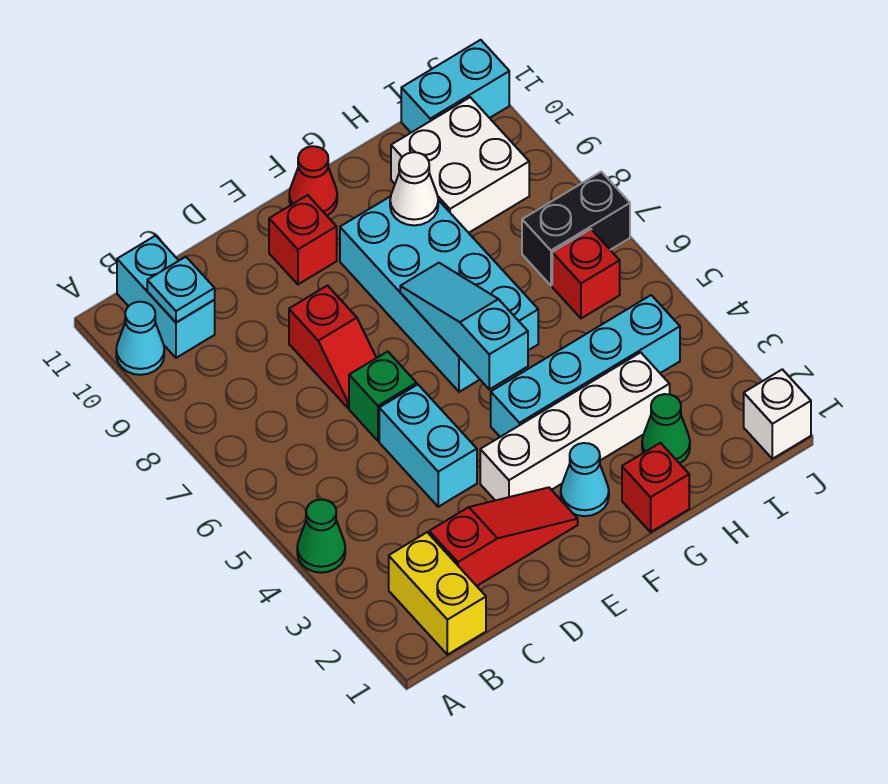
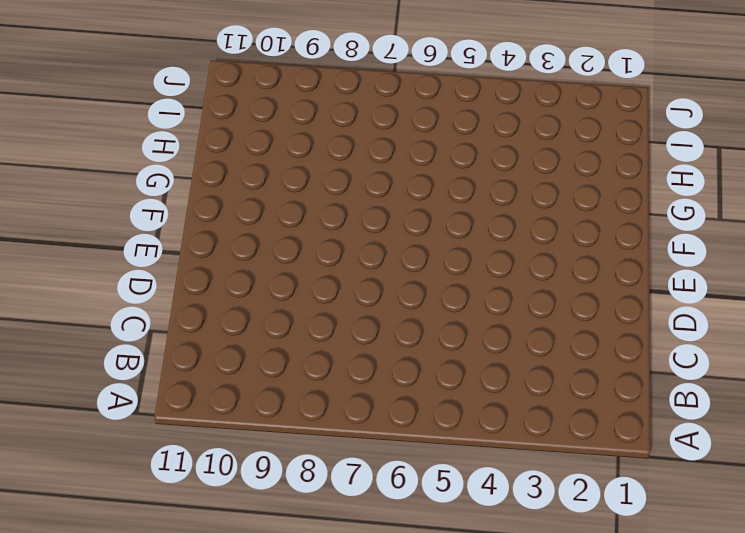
none -> green 1x1 cone [297,500,345,573]
none -> cyan 1x1 cone [116,302,164,375]
none -> yellow 1x2 brick [389,532,486,655]

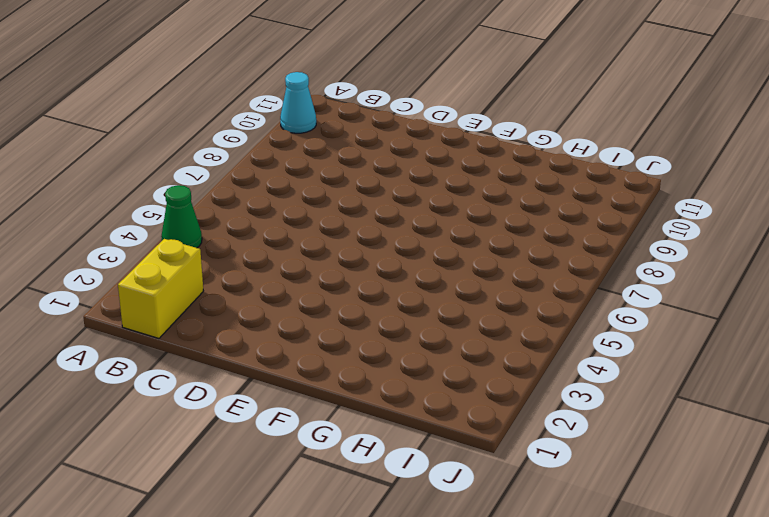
none -> cyan 1x2 brick [117,236,215,358]
none -> red 1x3 slope [429,487,578,586]
none -> cyan 1x2 brick [379,385,477,507]

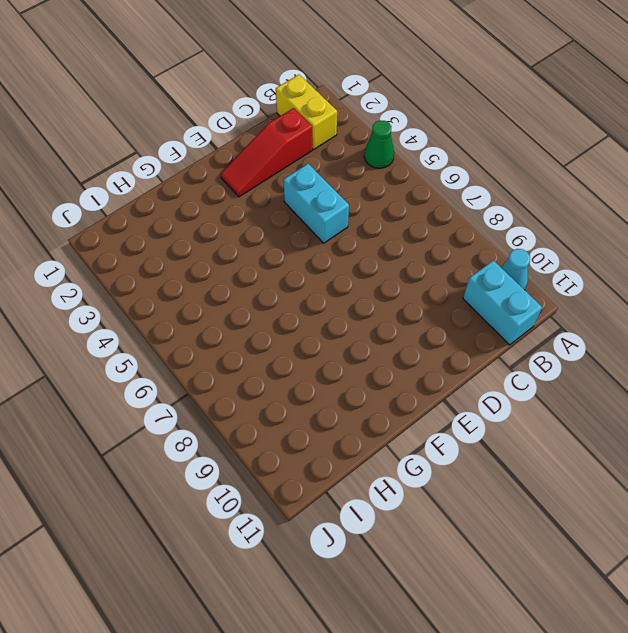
none -> green 1x1 brick [349,352,417,441]
none -> red 1x2 slope [289,286,376,408]
none -> white 1x4 brick [480,352,670,500]

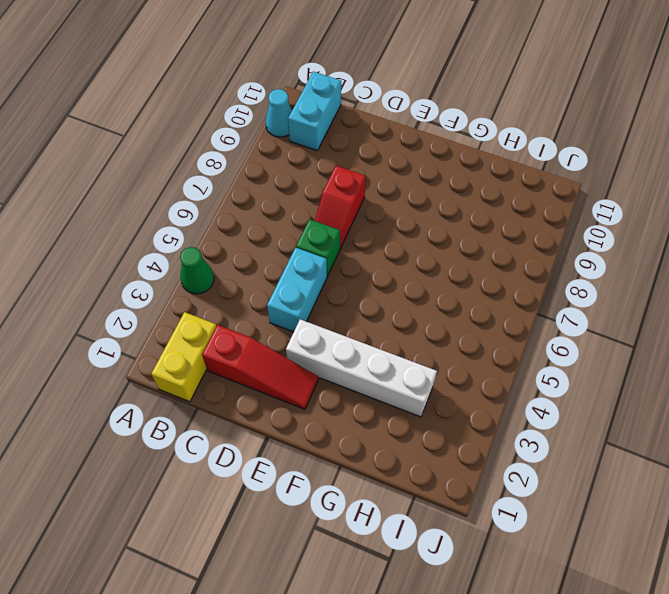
none -> red 1x1 brick [269,195,337,284]
none -> cyan 1x1 cone [561,443,609,516]
none -> cyan 1x4 brick [491,295,680,437]

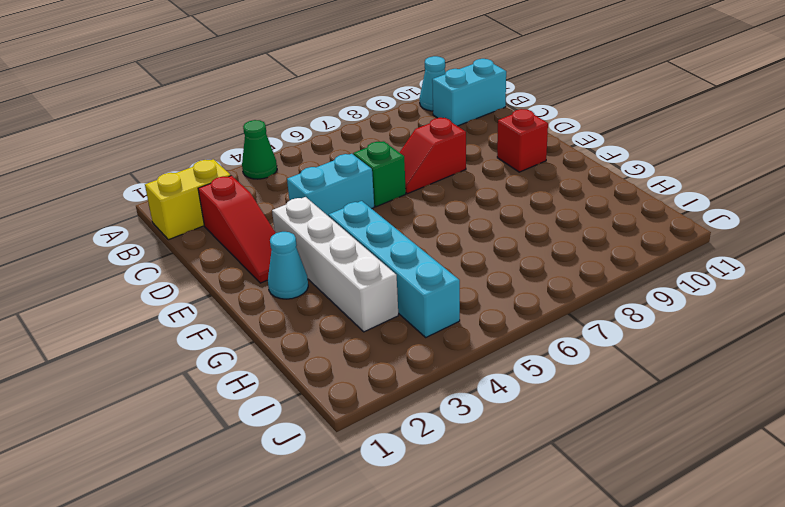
none -> cyan 2x4 brick [340,196,538,392]
none -> red 1x1 cone [289,146,337,216]
none -> red 1x1 brick [622,443,689,532]

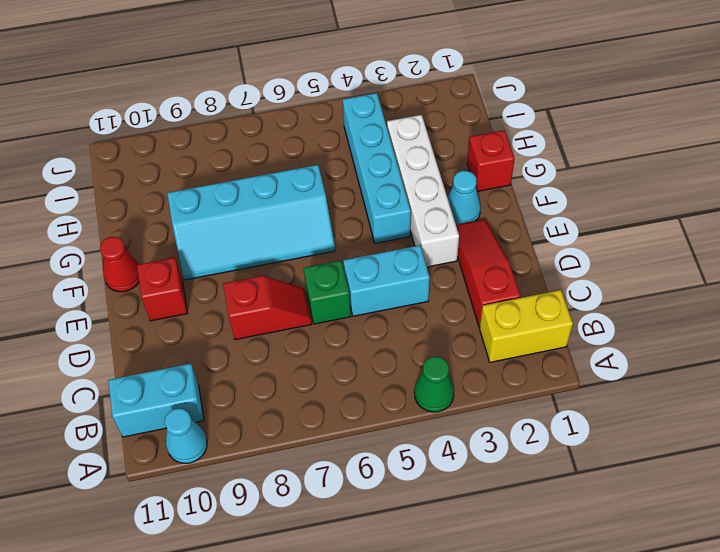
cyan 2x4 slope [167,165,335,280] -> cyan 2x4 brick [340,196,538,392]
none -> green 1x1 cone [642,394,690,463]
none -> white 2x2 brick [391,97,529,233]
none -> red 1x1 brick [552,229,620,318]

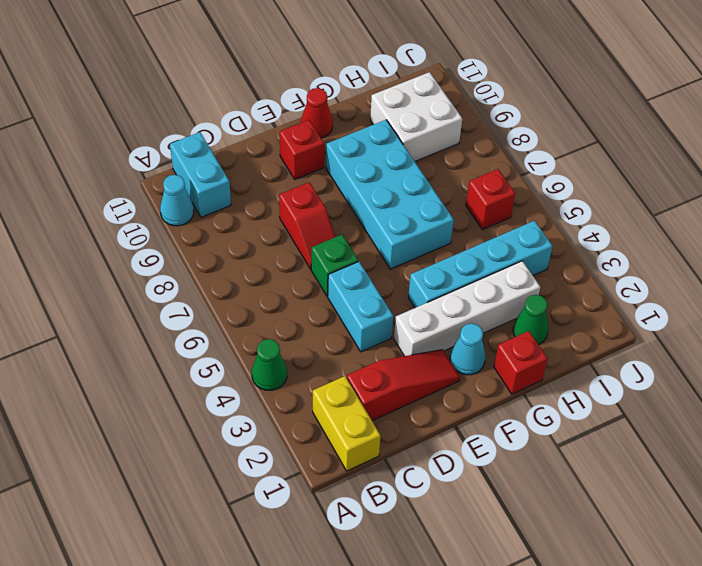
none -> black 1x2 brick [522,172,630,285]
none -> cyan 1x2 brick [401,40,509,132]
none -> white 1x1 brick [744,369,811,459]

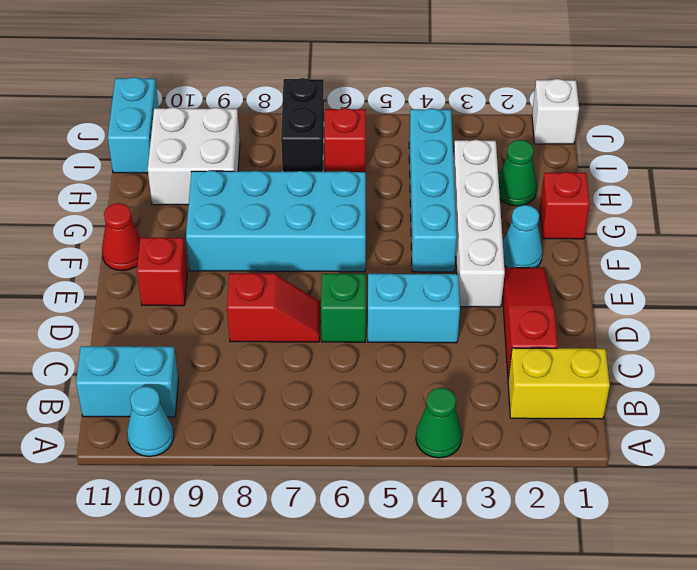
none -> cyan 1x1 plate [147,257,215,323]
none -> cyan 1x3 slope [400,263,528,389]
none -> white 1x1 cone [390,152,438,225]

